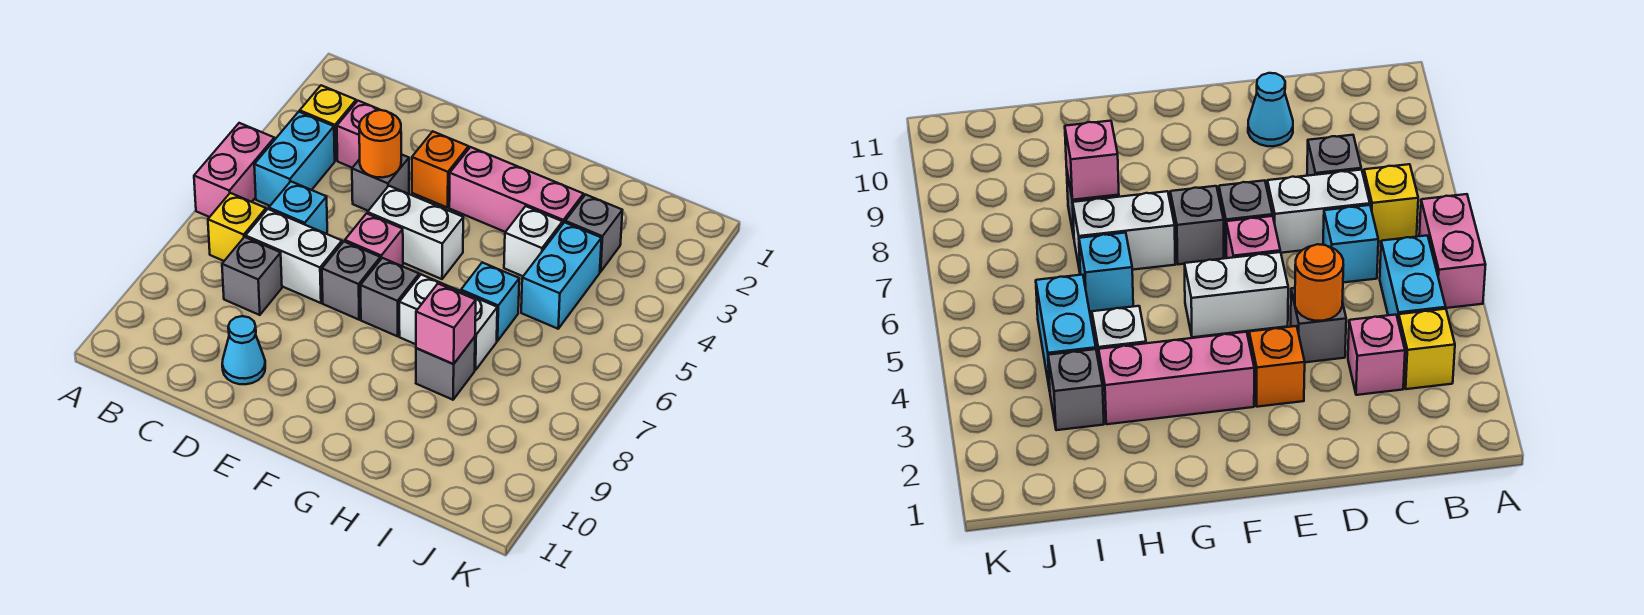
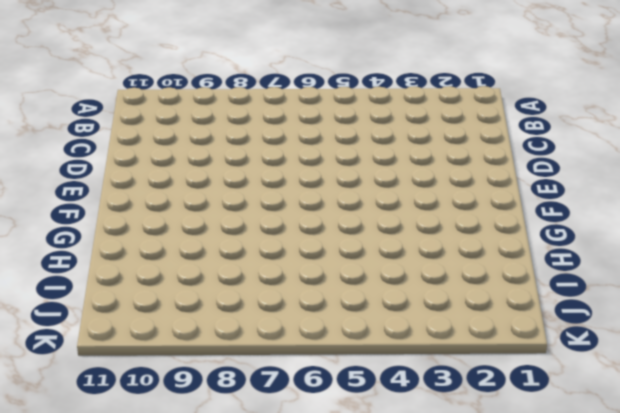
none -> pink 1x2 brick [194,123,274,217]
none -> yellow 1x1 brick [300,85,356,161]
none -> cyan 1x2 brick [254,112,335,206]

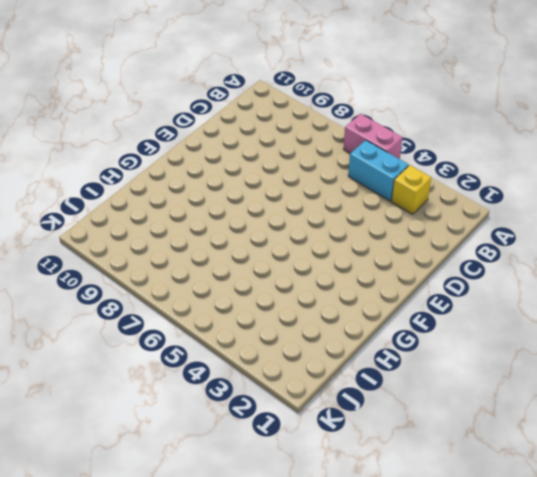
none -> yellow 1x1 brick [208,193,266,261]
none -> pink 1x1 brick [337,101,380,168]
none -> cyan 1x1 brick [269,182,327,234]

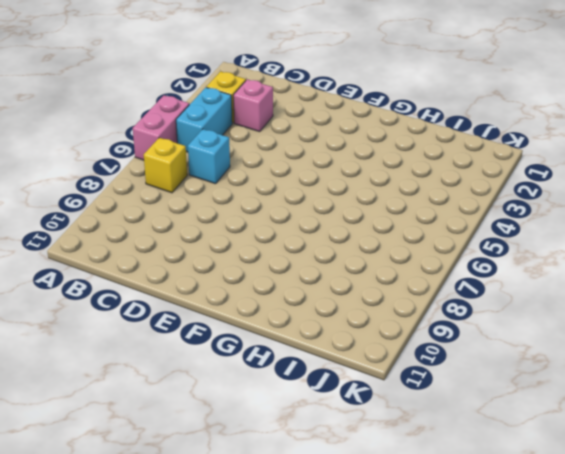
none -> white 1x2 brick [246,209,342,303]
none -> grey 1x1 brick [222,237,282,315]
none -> grey 1x1 brick [352,154,409,211]

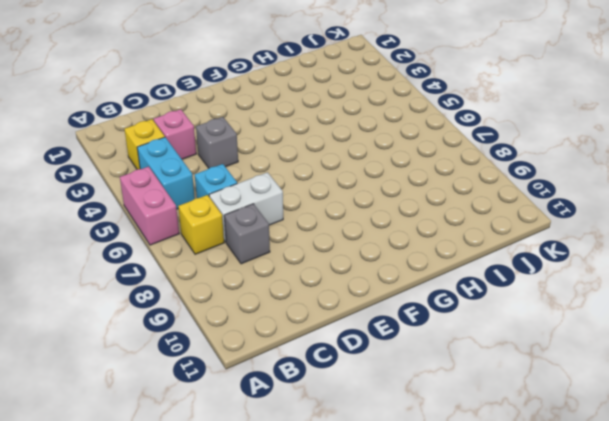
none -> cyan 1x1 cone [222,316,265,384]
none -> orange 1x1 brick [412,131,469,208]
none -> white 1x2 brick [367,186,463,279]

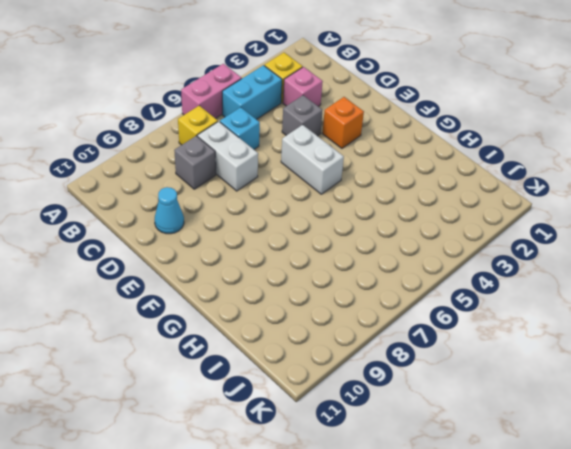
none -> pink 1x1 brick [345,213,403,266]
none -> grey 1x1 brick [322,242,380,320]
none -> pink 1x3 brick [449,147,584,232]

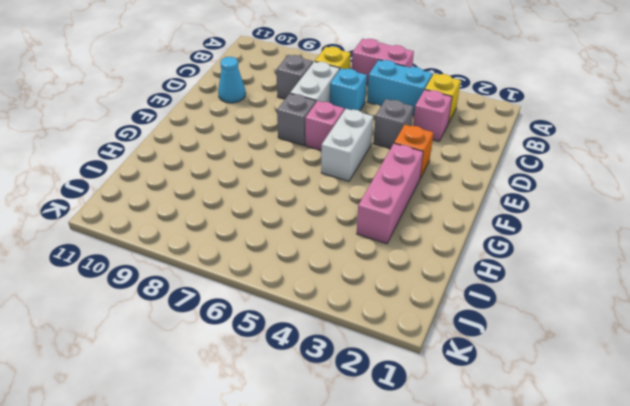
none -> grey 1x1 brick [361,258,419,336]
none -> white 1x2 brick [399,275,497,370]
none -> white 1x1 brick [504,206,562,276]

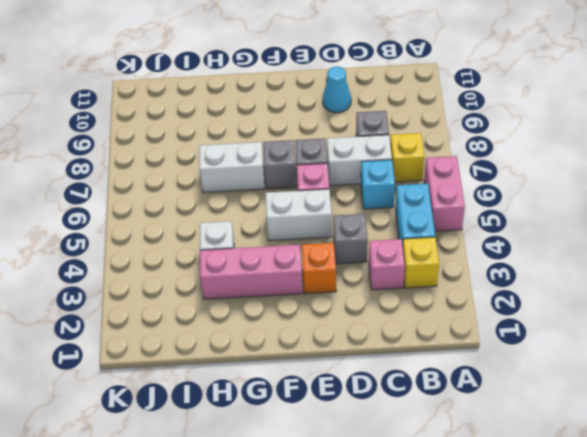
none -> cyan 1x1 brick [461,262,519,341]
none -> grey 1x1 brick [416,337,475,400]
none -> grey 1x1 brick [565,195,622,272]

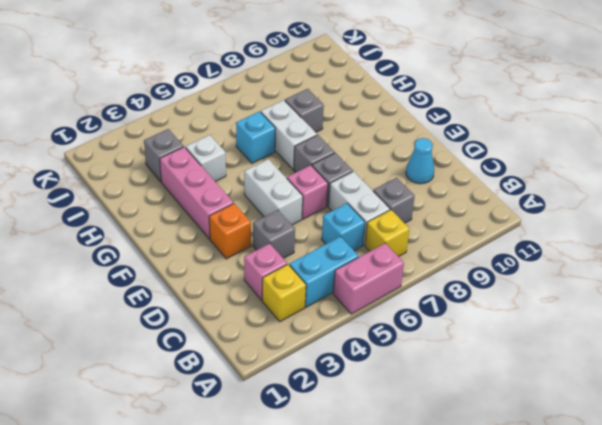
none -> cyan 1x2 brick [521,222,602,329]
none -> orange 1x1 round brick [359,110,401,178]
none -> pink 1x1 brick [416,284,476,364]

